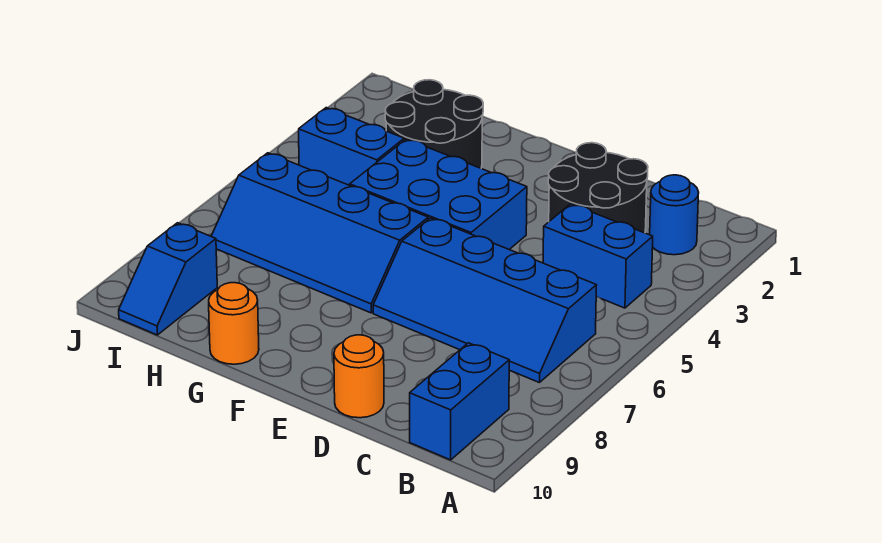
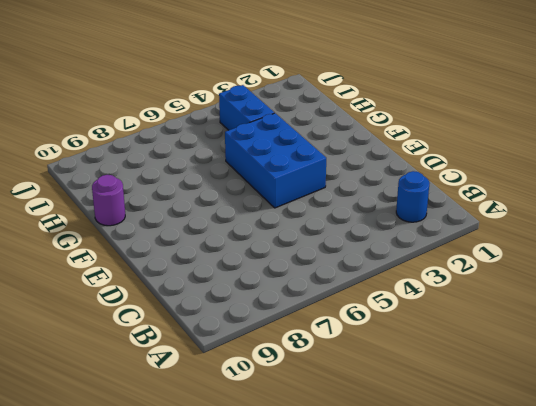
purple 1x1 round brick [92,175,125,226] -> orange 1x1 round brick [209,283,259,364]
none -> blue 1x2 brick [543,204,653,308]
none -> blue 2x4 slope [373,218,597,383]
none -> blue 1x2 brick [410,343,510,460]

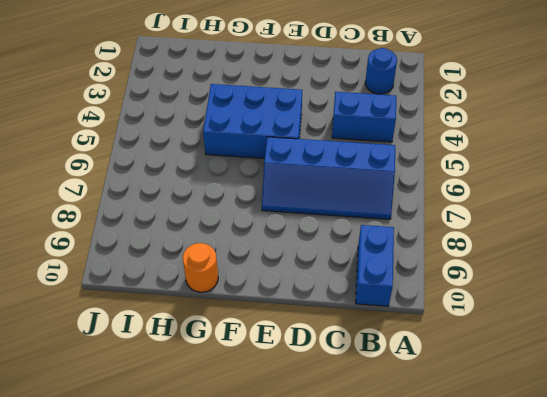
none -> black 2x2 round brick [548,143,648,233]
none -> orange 1x1 round brick [334,335,384,418]
none -> blue 2x4 slope [211,153,428,313]

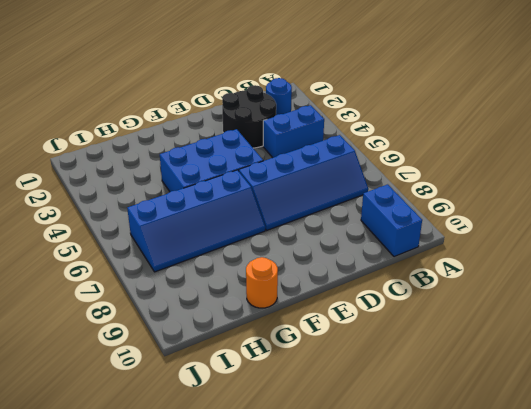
none -> orange 1x1 round brick [334,335,384,418]
none -> black 2x2 round brick [385,80,483,168]
none -> blue 1x2 brick [299,108,404,185]

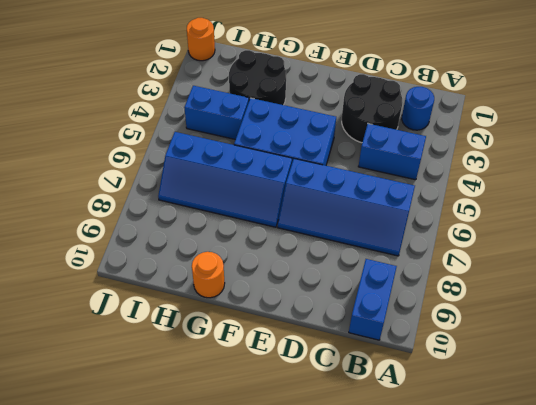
orange 1x1 round brick [187,18,215,61] -> orange 1x1 round brick moved to [334,335,384,418]
none -> blue 1x2 slope [119,223,217,335]

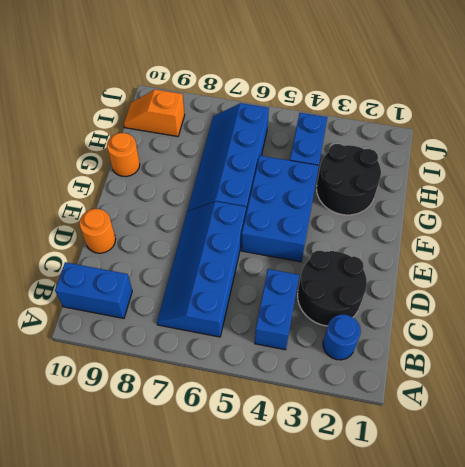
orange 1x2 slope [124,89,185,137] -> blue 1x2 slope [119,223,217,335]

